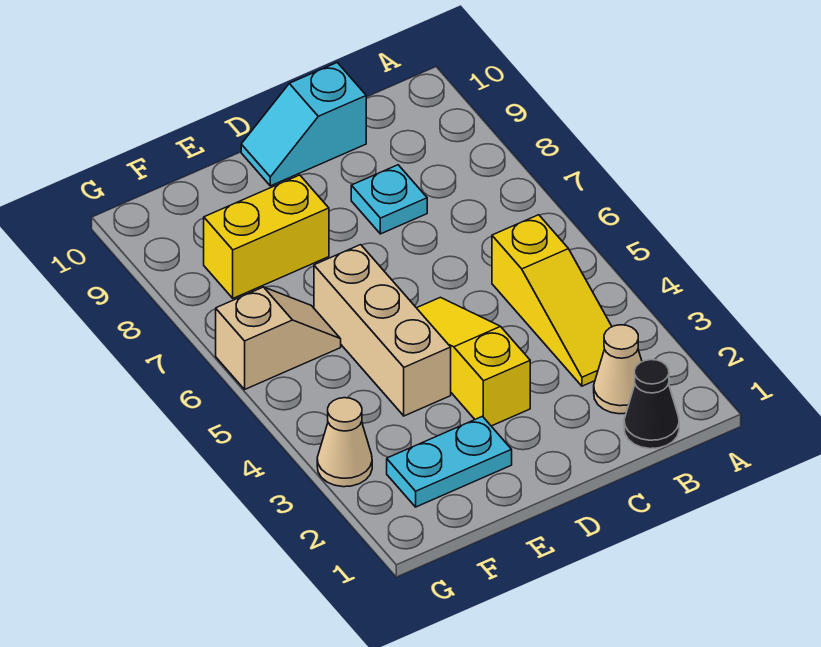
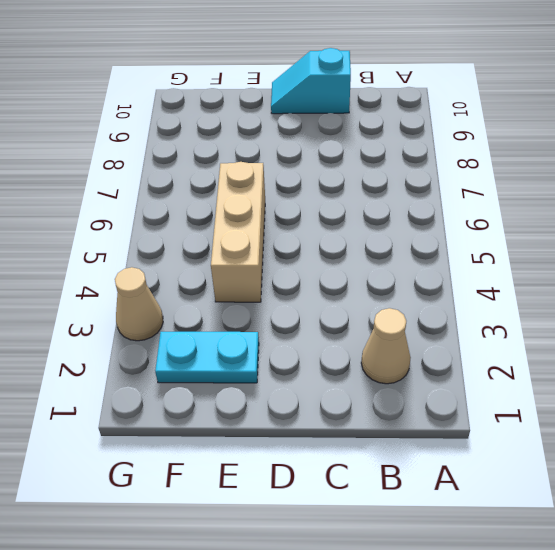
none -> black 1x1 cone [624,360,679,449]
none -> yellow 1x3 slope [492,215,612,386]

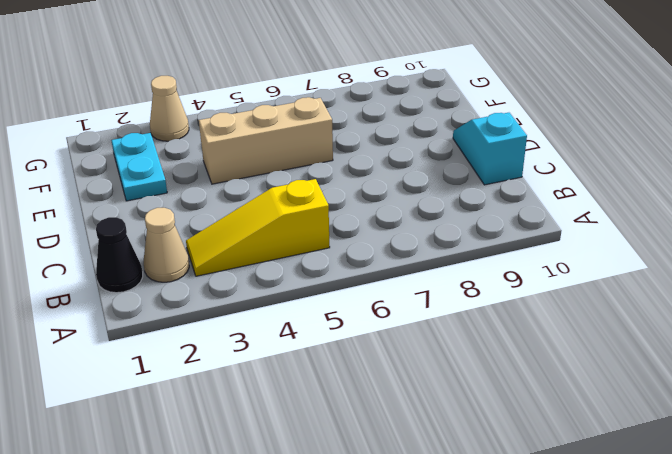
none -> cyan 1x1 plate [351,165,427,234]
none -> yellow 1x3 slope [417,297,530,426]

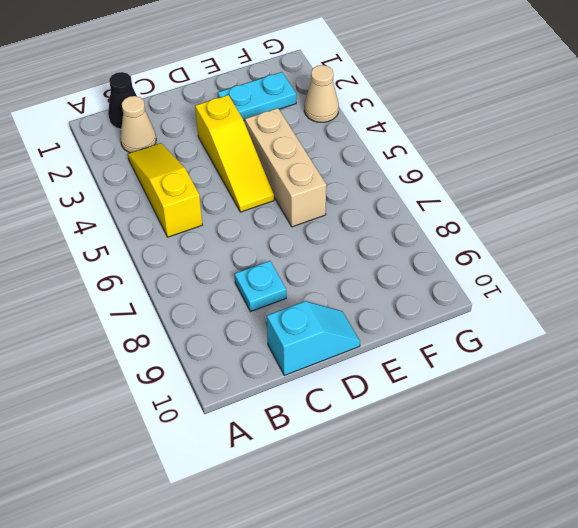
none -> yellow 1x2 brick [204,175,329,298]
none -> tan 1x2 slope [216,287,341,389]

